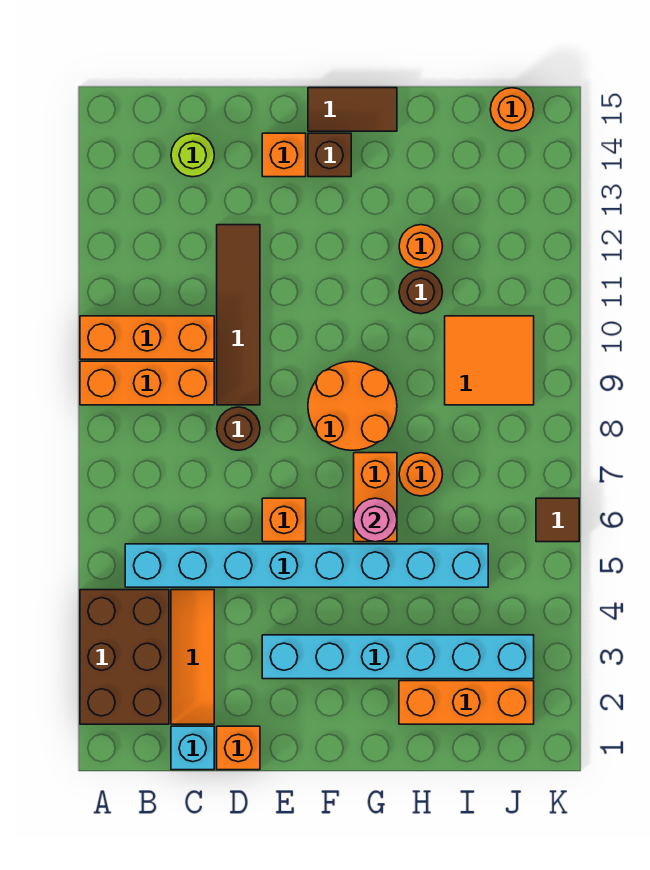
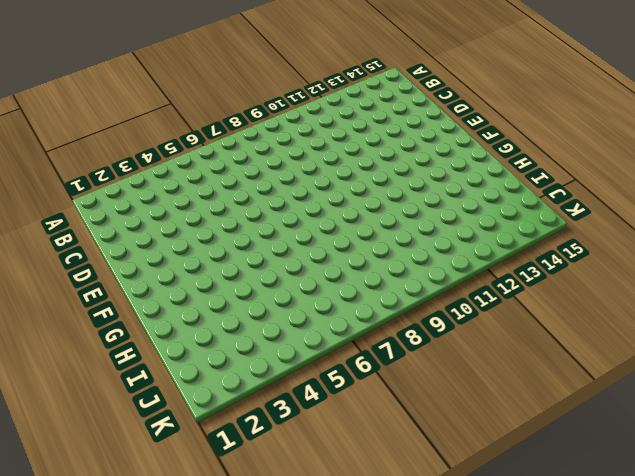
none -> brown 2x3 brick [80,590,169,724]
none -> orange 1x3 brick [80,361,214,405]
none -> orange 1x3 brick [80,316,214,359]

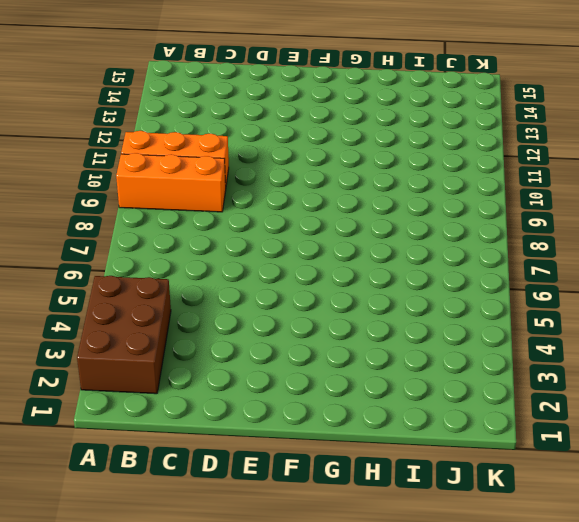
none -> cyan 1x8 brick [125,544,488,587]
none -> cyan 1x1 brick [171,726,214,770]
none -> orange 1x3 tile [171,590,214,724]

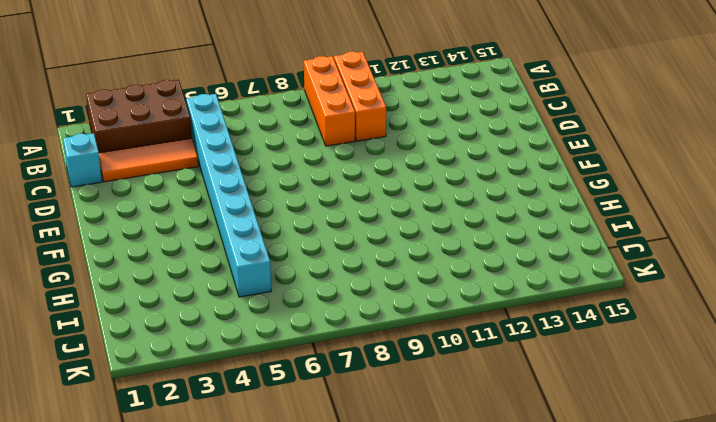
none -> lime 1x1 round brick [171,133,214,177]
none -> orange 1x1 brick [217,726,260,770]
none -> brown 1x1 round brick [217,407,260,450]

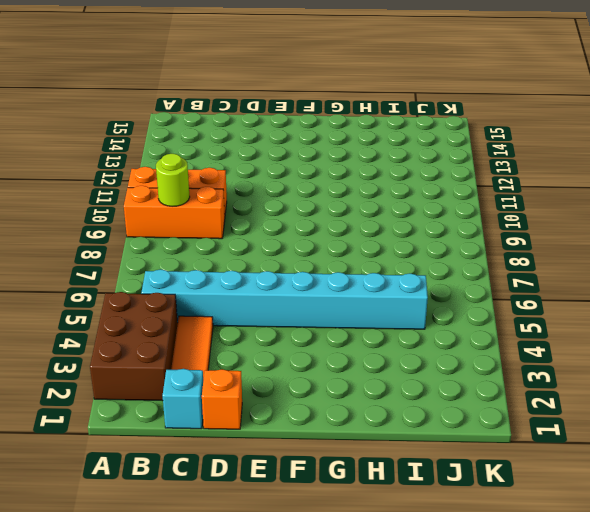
lime 1x1 round brick [156,154,190,206] -> lime 1x1 round brick moved to [171,133,214,177]
none -> brown 1x1 round brick [217,407,260,450]
none -> brown 1x4 tile [217,225,260,405]
none -> cyan 1x6 brick [262,635,534,679]

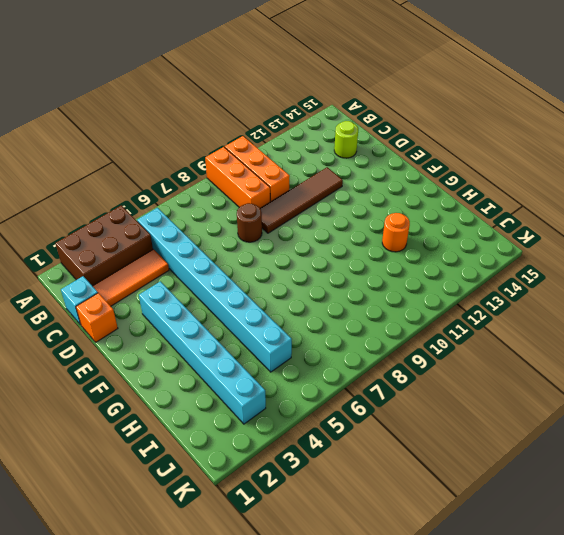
none -> orange 1x1 brick [262,498,306,542]
none -> orange 1x1 brick [262,133,306,177]
none -> orange 2x2 round brick [308,361,397,450]

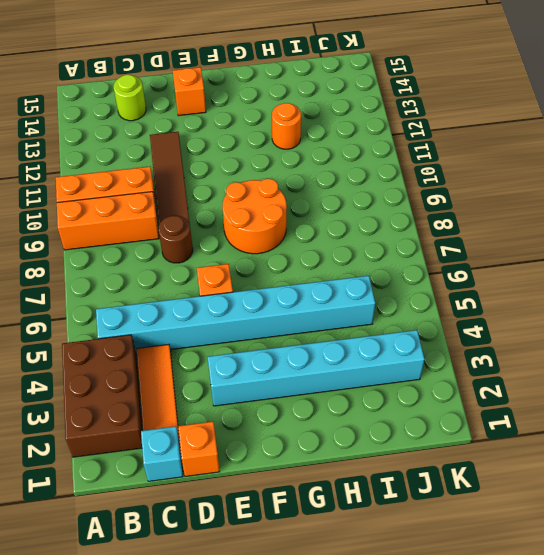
none -> brown 1x1 brick [308,133,351,177]
none -> brown 1x2 tile [308,88,397,131]
none -> orange 1x2 brick [354,453,397,542]

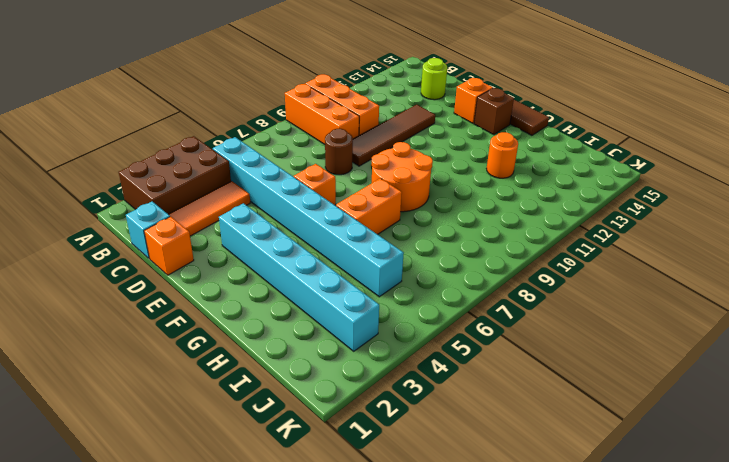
none -> orange 1x3 brick [399,681,534,724]
none -> orange 1x1 round brick [399,453,443,496]
none -> brown 1x1 round brick [399,270,442,314]

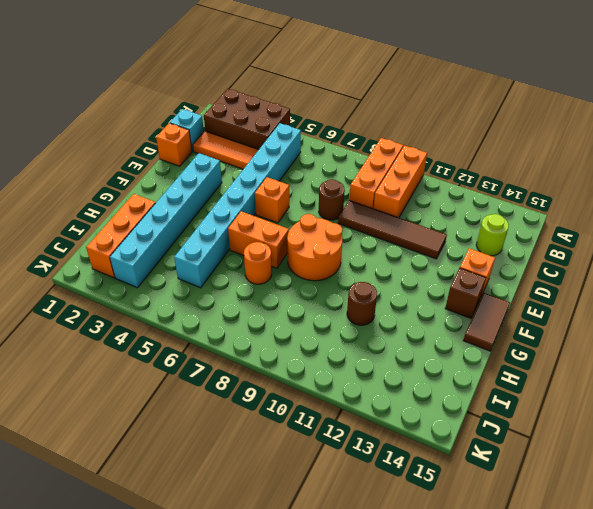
none -> orange 1x1 round brick [399,225,443,268]
none -> orange 2x2 tile [445,316,534,405]
none -> orange 1x1 round brick [490,88,534,131]

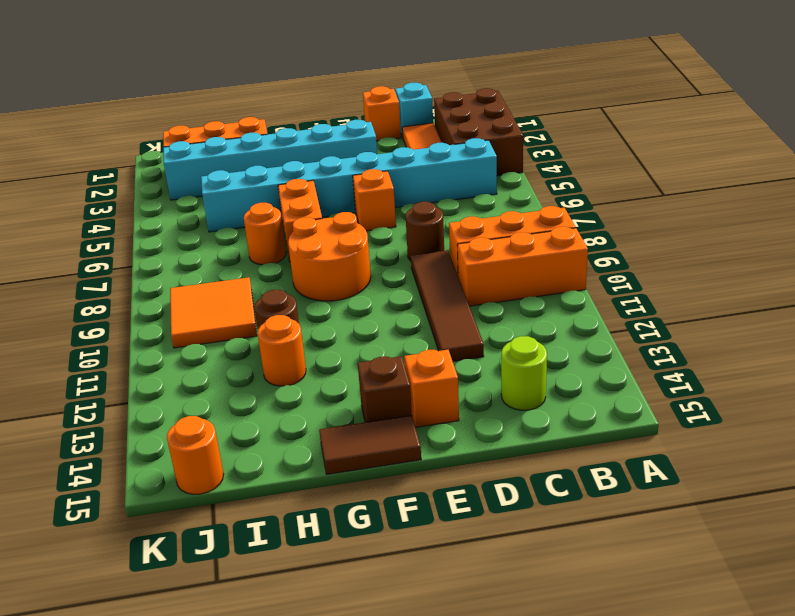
none -> brown 1x1 tile [536,498,579,542]
none -> pink 1x1 round brick [354,498,397,542]

